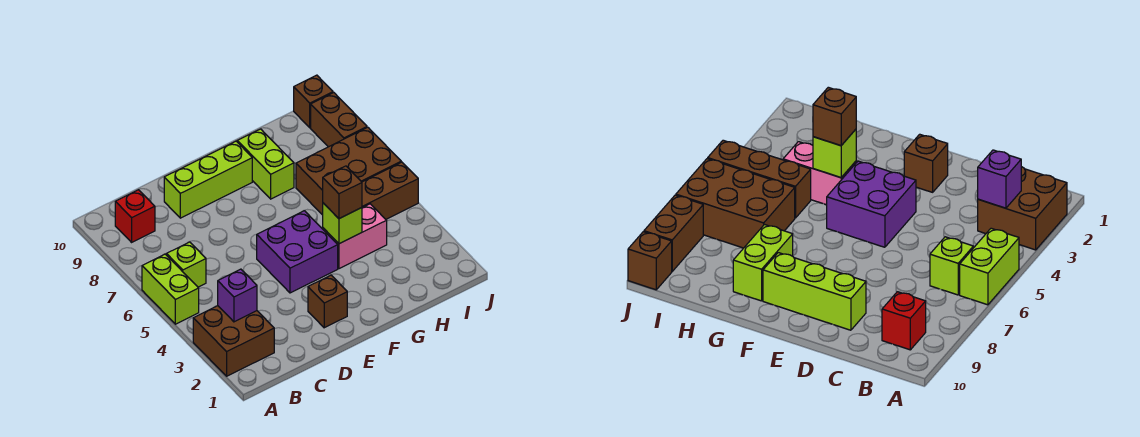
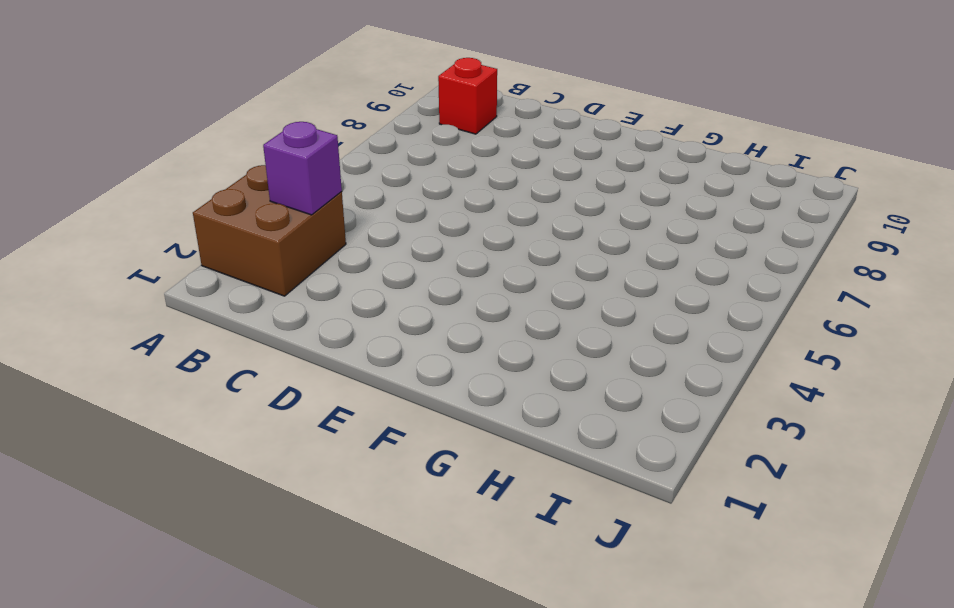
none -> lime 1x2 brick [142,254,199,324]
none -> lime 1x1 brick [167,242,206,287]
none -> lime 1x3 brick [164,141,252,218]

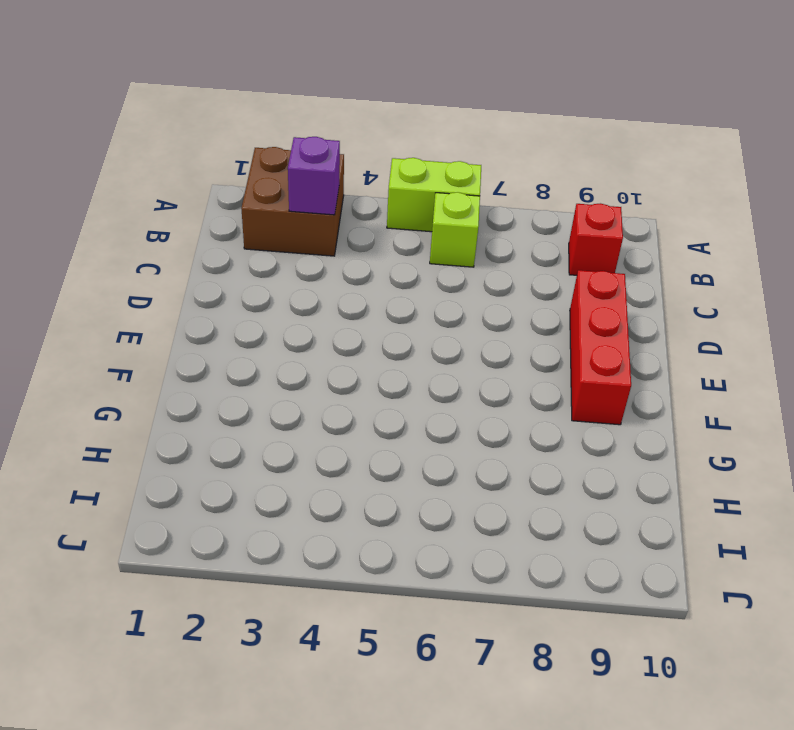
red 1x3 brick [570,270,631,425] -> lime 1x3 brick [164,141,252,218]
none -> brown 1x1 brick [308,275,347,328]
none -> purple 2x2 brick [257,211,338,293]
none -> pink 1x2 brick [323,204,387,269]

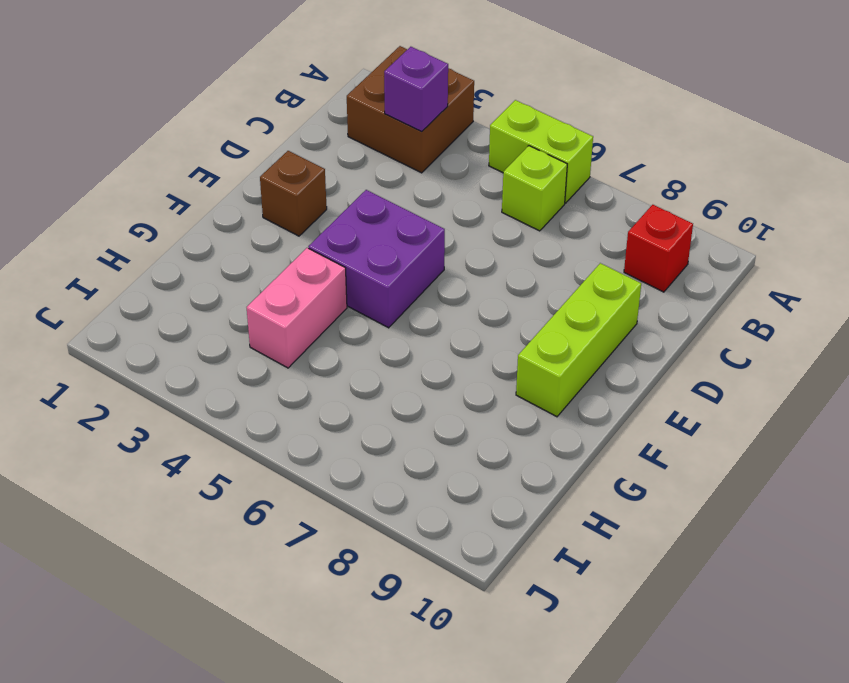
none -> lime 1x2 brick [237,129,294,199]
none -> brown 1x3 brick [362,162,418,219]
none -> brown 2x3 brick [296,127,401,215]

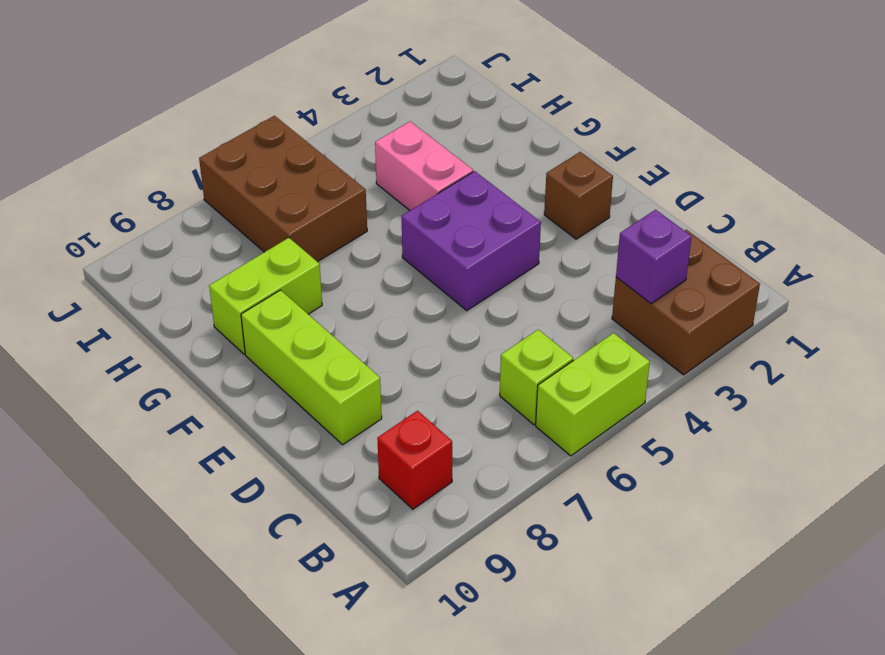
none -> brown 1x3 brick [362,162,418,219]
none -> brown 1x2 brick [311,93,367,147]
none -> brown 1x1 brick [294,75,333,128]

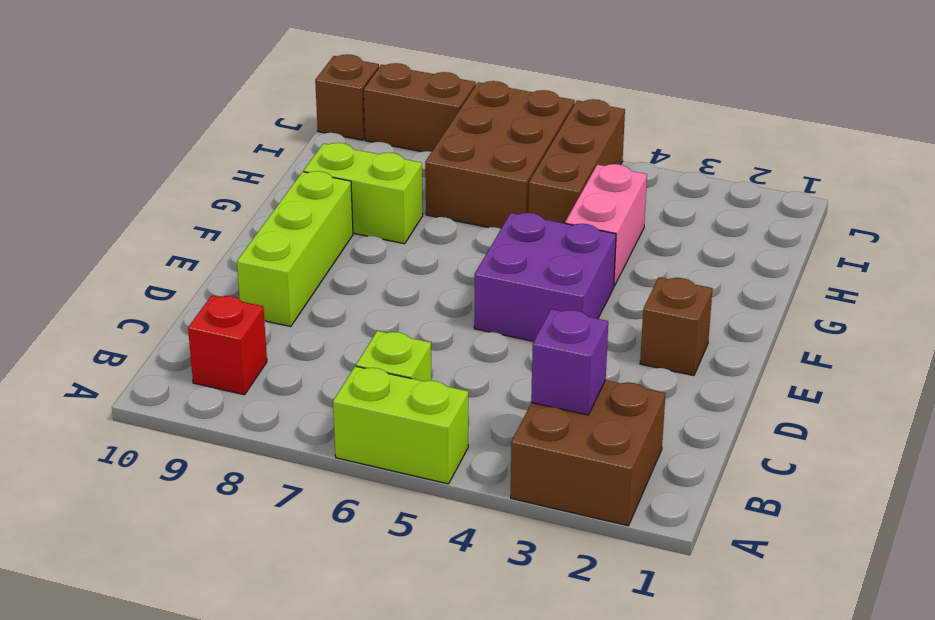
none -> lime 1x1 brick [323,203,362,244]
none -> brown 1x1 brick [323,166,362,219]

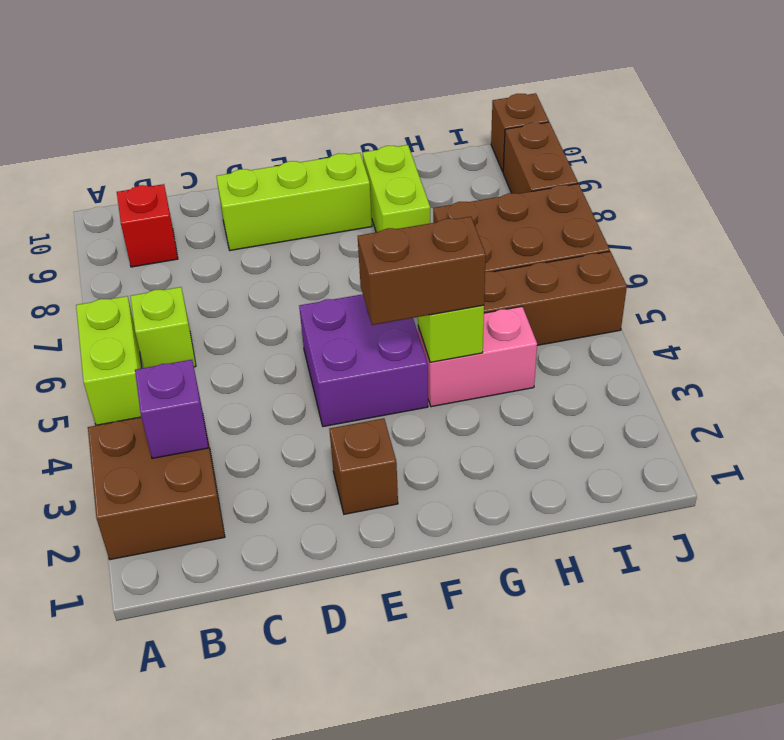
brown 1x2 brick [358,217,486,325] -> brown 1x1 brick [323,166,362,219]

